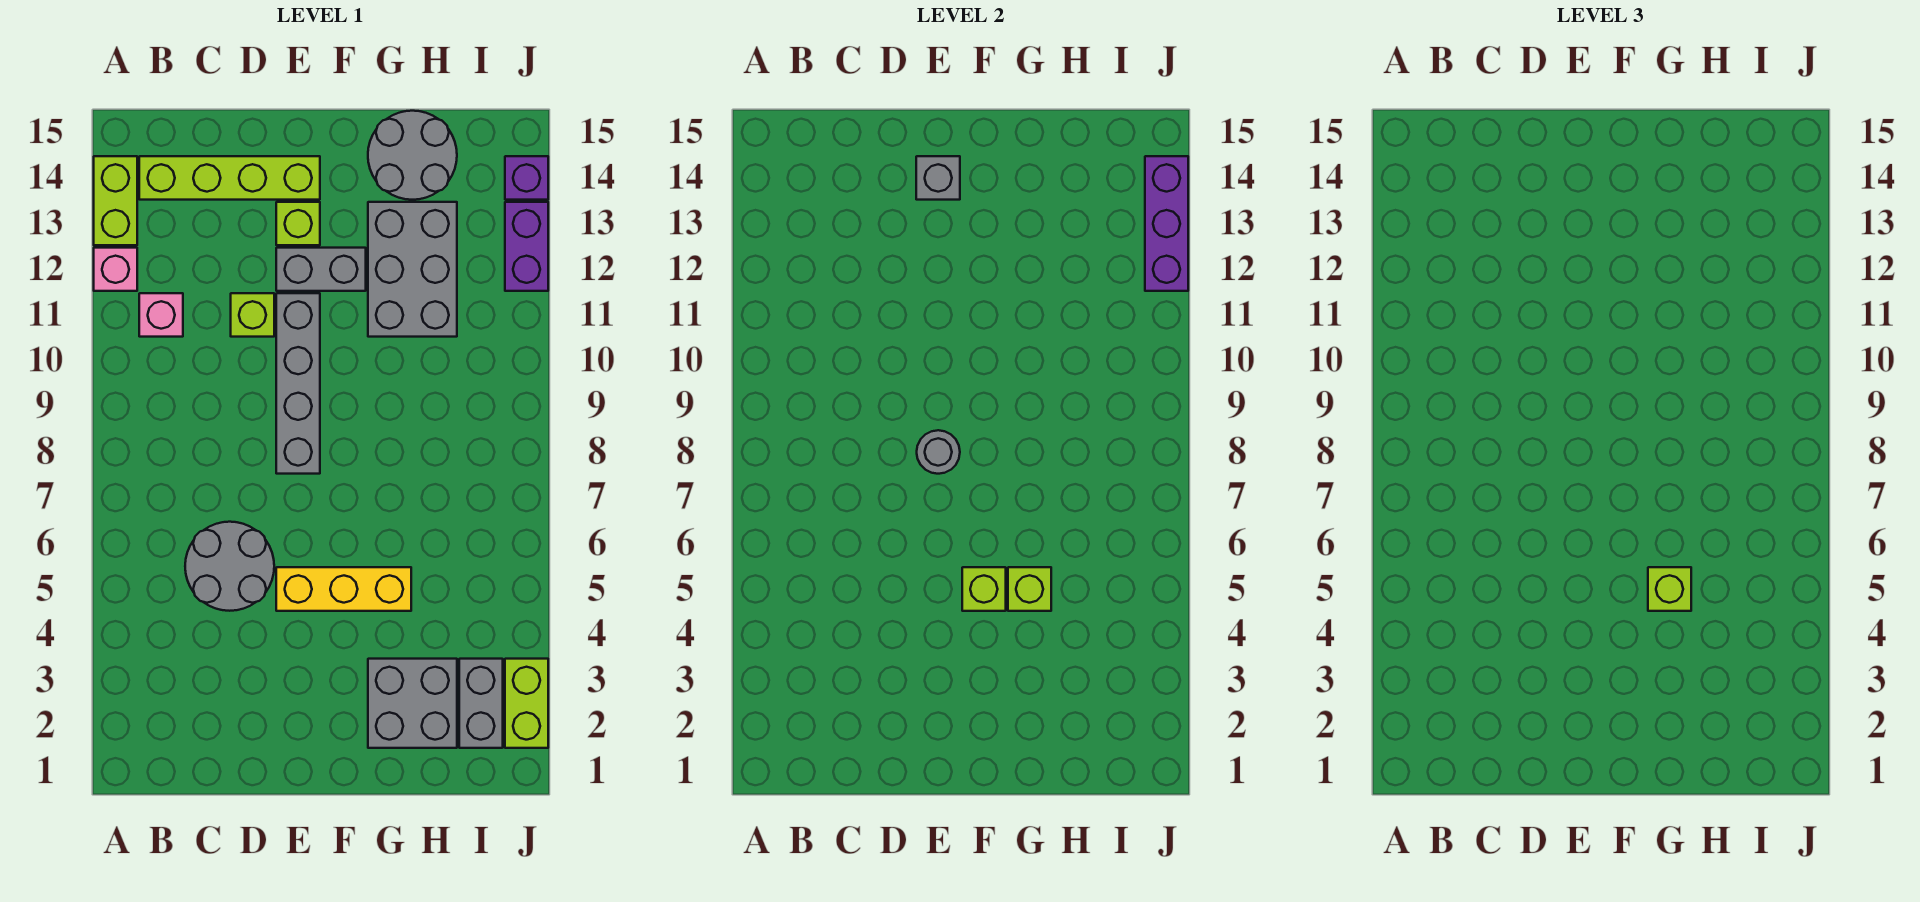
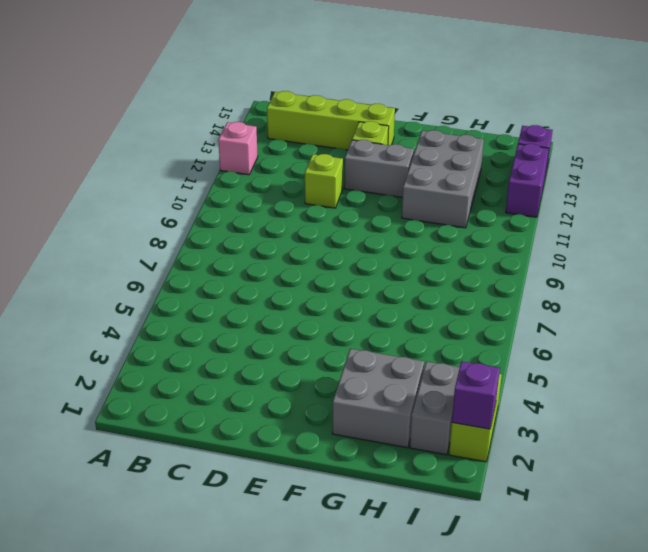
purple 1x1 brick [452,361,500,429] -> none
none -> lime 1x2 brick [94,156,137,245]
none -> pink 1x1 brick [139,293,183,337]
none -> grey 2x2 round brick [185,522,274,611]

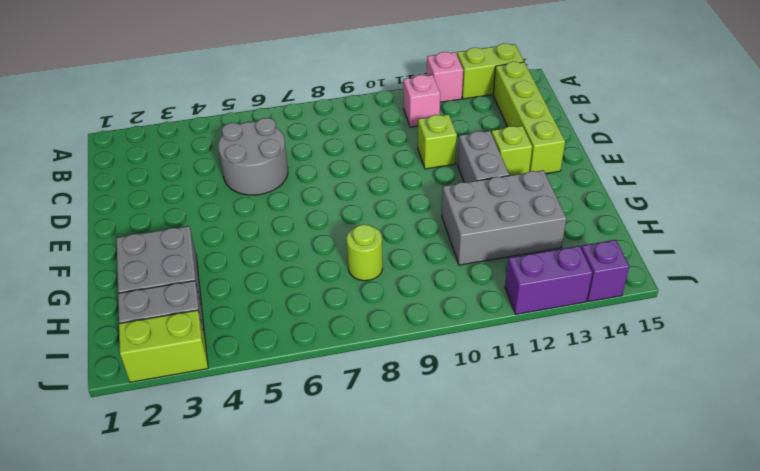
lime 1x1 round brick [347,225,383,281] -> none
none -> yellow 1x3 brick [276,567,411,611]
none -> grey 1x4 brick [276,293,320,474]
none -> grey 2x2 round brick [368,111,457,200]

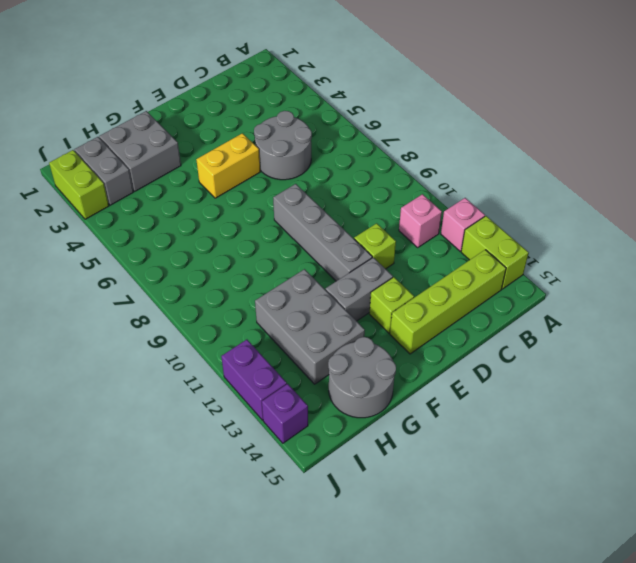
yellow 1x2 brick [196,133,260,198] -> yellow 1x3 brick [276,567,411,611]
none -> grey 1x1 round brick [917,430,960,474]
none -> grey 1x1 brick [916,156,960,200]
none -> lime 1x1 brick [962,567,1006,611]

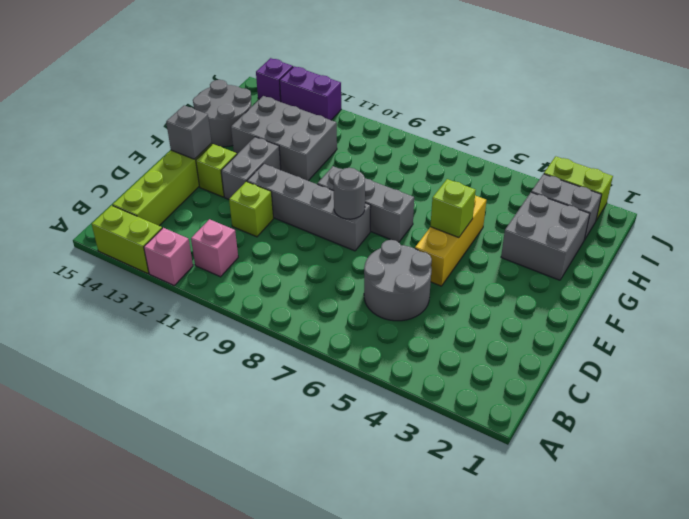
grey 1x3 brick [317,166,414,242] -> none
none -> lime 1x1 brick [1008,567,1051,611]
none -> purple 1x3 brick [1145,156,1188,291]
none -> lime 1x1 brick [1648,567,1691,611]

